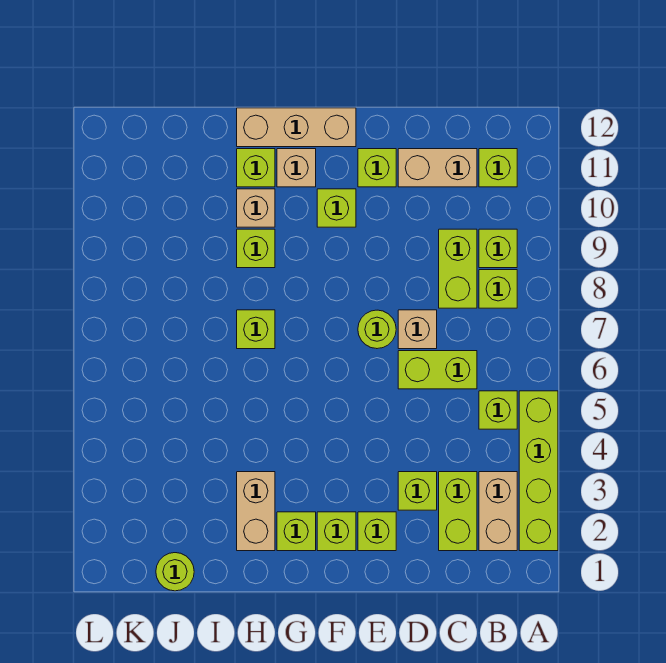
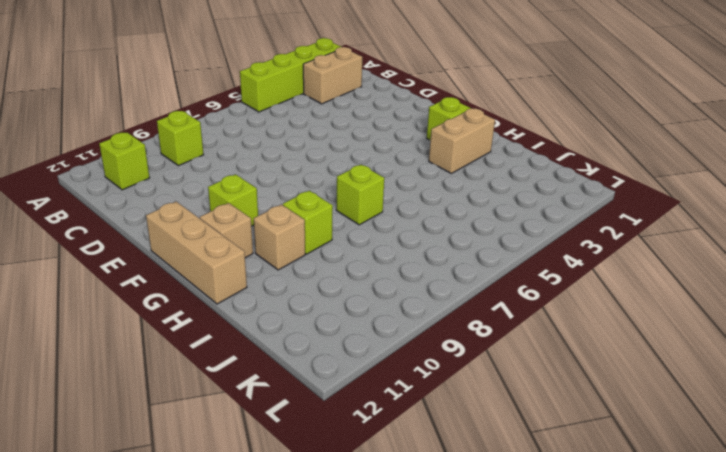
none -> lime 1x1 brick [479,391,517,429]
none -> lime 1x1 brick [479,270,517,308]
none -> lime 1x2 brick [439,472,477,551]

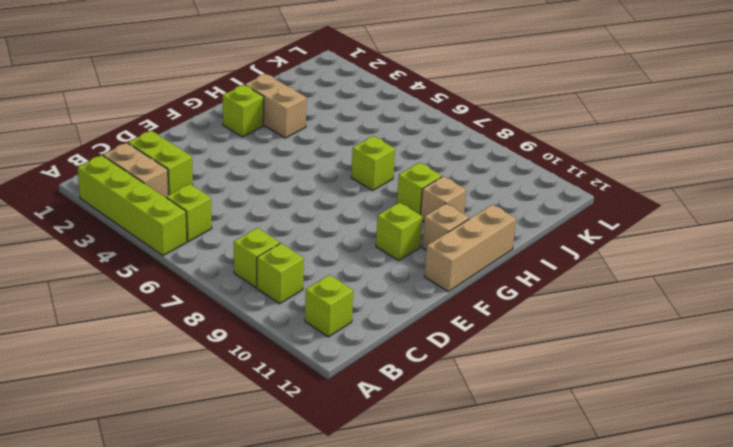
none -> lime 1x2 brick [398,351,477,389]
none -> lime 1x2 brick [439,229,477,308]
none -> tan 1x2 brick [398,149,477,187]

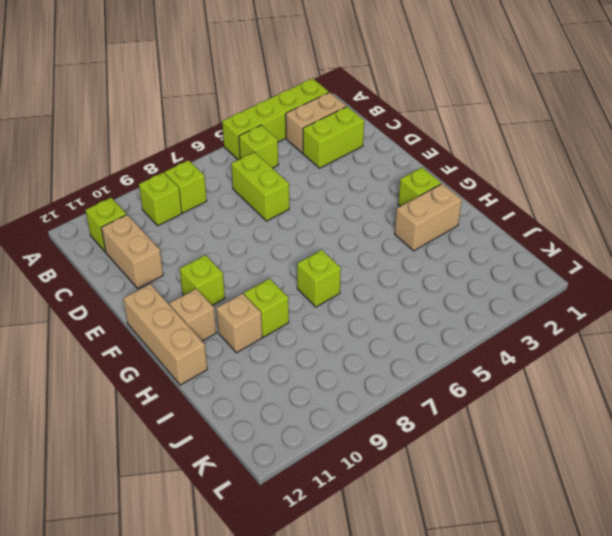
none -> lime 1x2 brick [439,229,477,308]
none -> lime 1x1 brick [398,472,437,510]
none -> tan 1x1 brick [398,310,437,349]

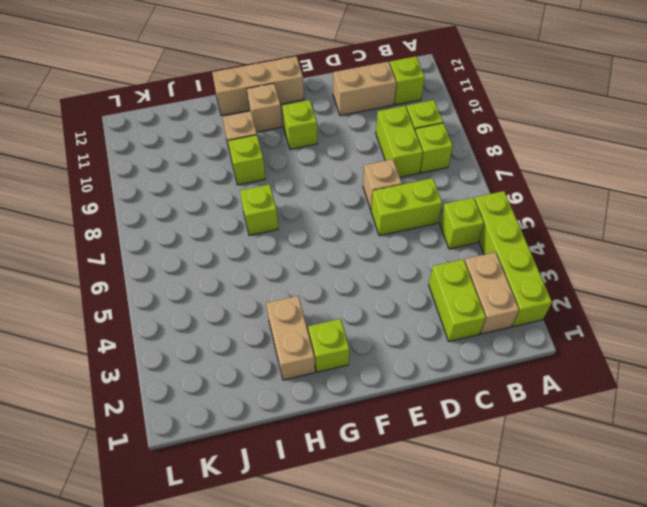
none -> lime 1x1 brick [398,472,437,510]
none -> lime 1x1 brick [358,512,396,551]
none -> lime 1x1 round brick [358,310,396,349]

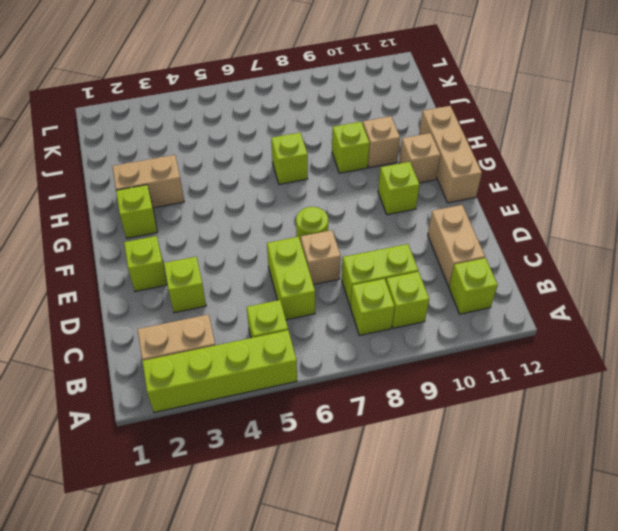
none -> lime 1x2 brick [439,472,477,551]
none -> lime 1x1 brick [358,149,396,187]
none -> lime 1x1 brick [317,512,356,551]

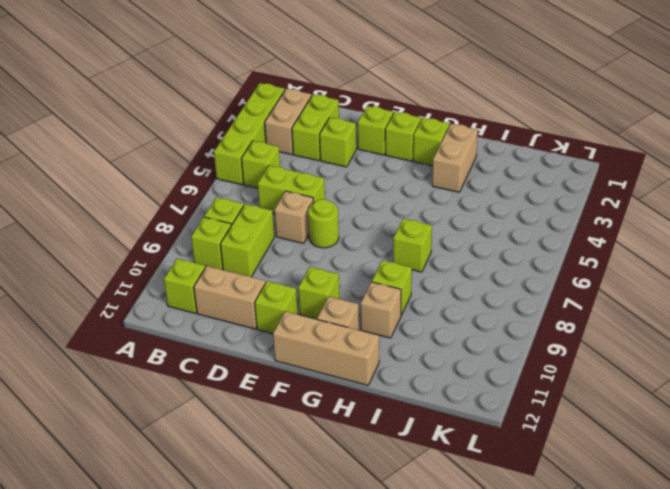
none -> lime 1x1 brick [237,149,275,187]
none -> lime 1x1 round brick [156,553,194,591]

